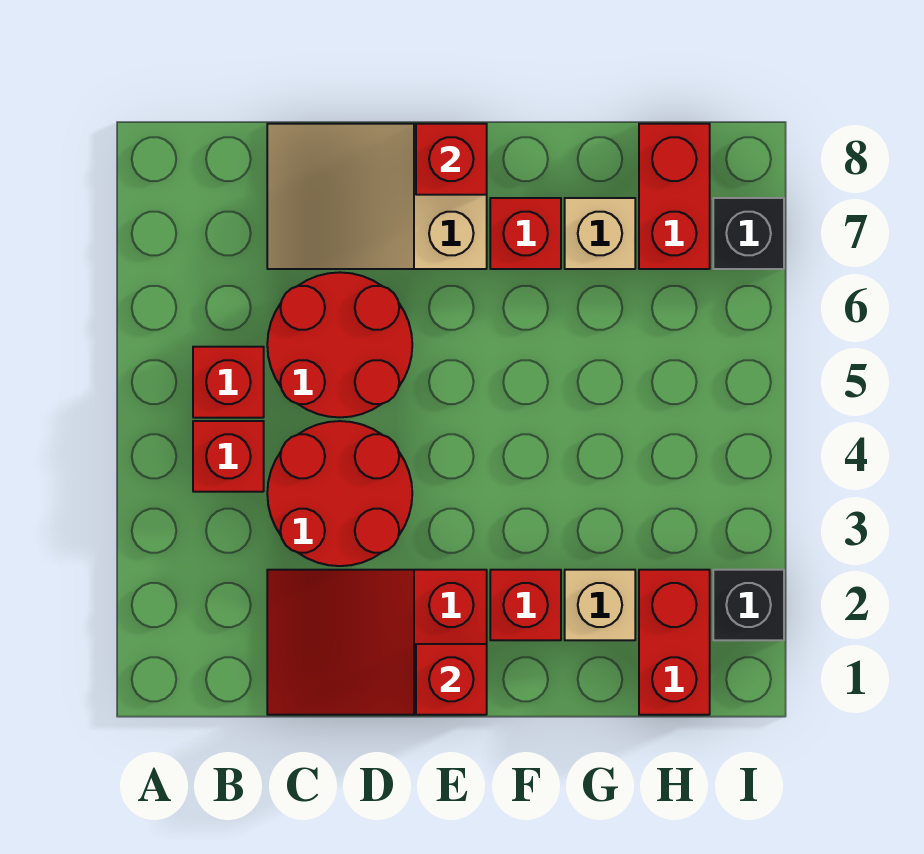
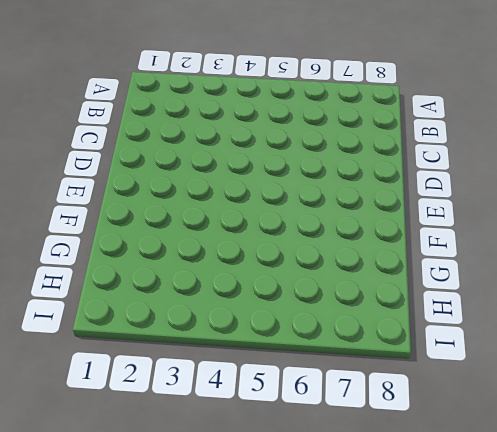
none -> red 1x1 brick [193,421,264,492]
none -> red 1x1 brick [193,347,264,418]
none -> red 2x3 slope [267,570,487,715]

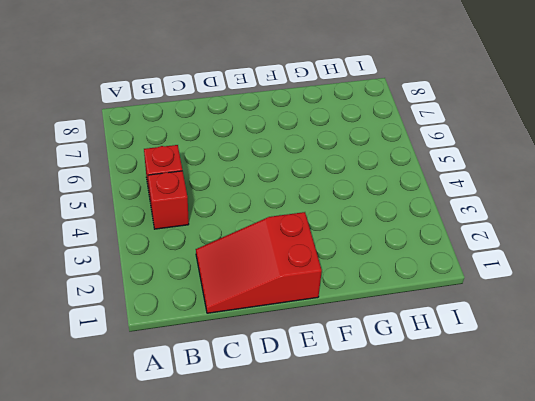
none -> red 2x2 round brick [267,421,412,566]
none -> red 2x2 round brick [267,272,412,417]
none -> tan 2x3 slope [267,124,487,269]

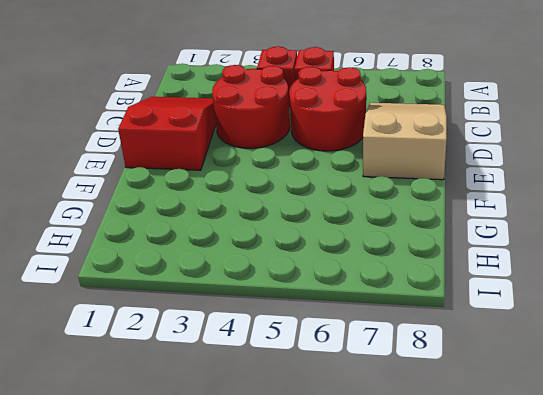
none -> red 1x1 brick [490,570,561,640]
none -> red 1x1 brick [490,198,561,269]
none -> tan 1x1 brick [565,570,635,640]

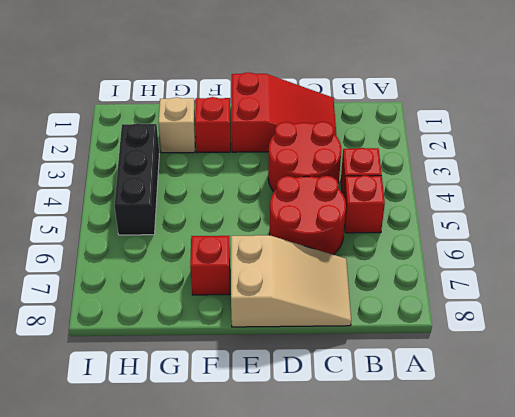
black 1x3 brick [114,123,159,235] -> none
none -> tan 1x1 brick [565,198,635,269]
none -> red 1x2 brick [639,570,710,715]
none -> red 1x2 brick [639,124,710,269]

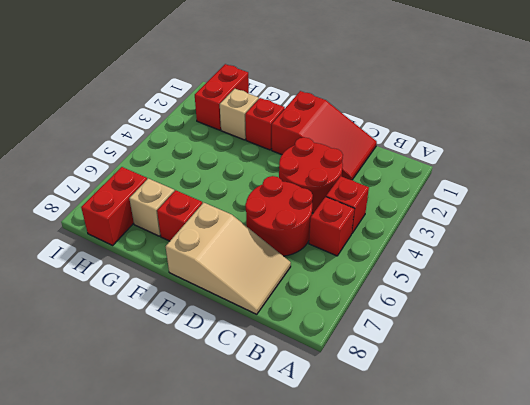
none -> black 1x1 brick [713,570,784,640]
none -> black 1x1 brick [713,198,784,269]
none -> red 1x1 brick [416,644,487,715]

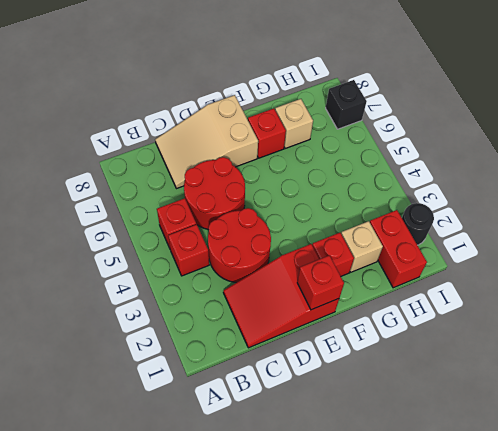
black 1x1 round brick [402,203,434,245] -> black 1x1 brick [713,570,784,640]
none -> red 1x2 brick [639,124,710,269]
none -> red 1x1 brick [416,124,487,195]

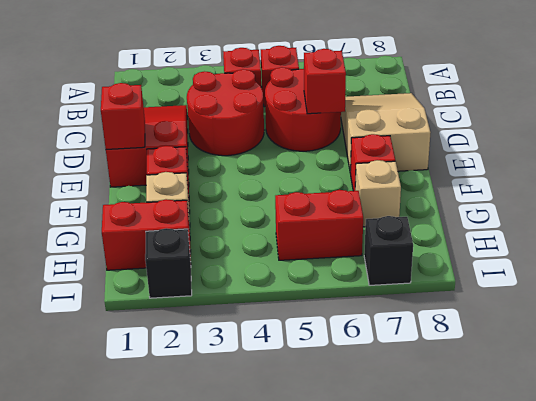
red 1x1 brick [304,49,346,114] -> red 1x1 brick moved to [416,124,487,195]
red 1x2 brick [275,190,363,260] -> red 1x2 brick moved to [639,124,710,269]

